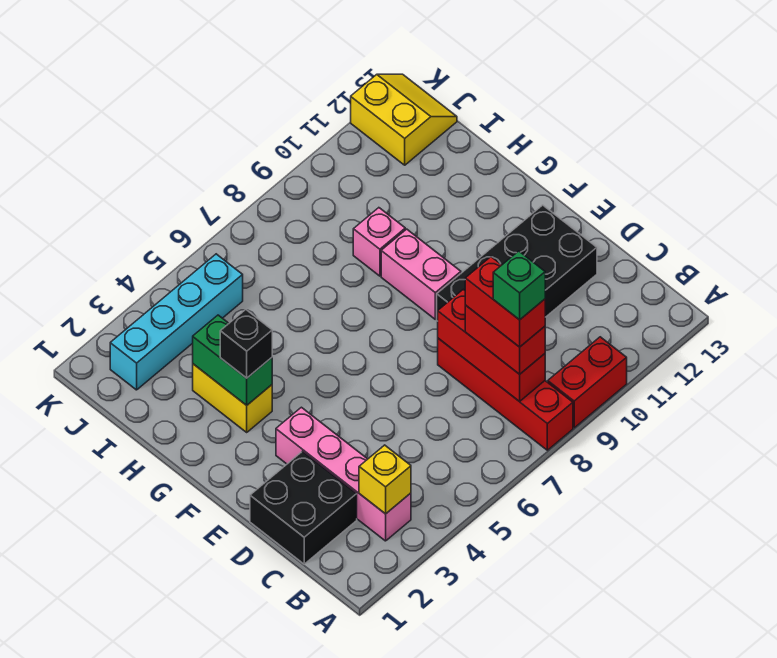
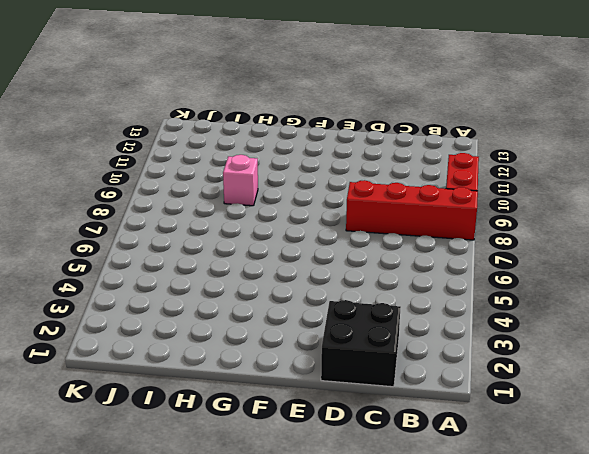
none -> pink 1x4 brick [276,407,411,541]
none -> black 2x4 brick [437,205,597,321]
none -> pink 1x2 brick [381,229,461,319]

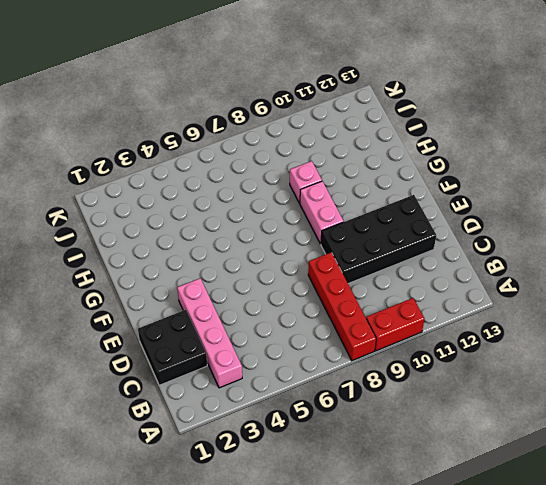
none -> yellow 1x2 brick [193,364,272,432]
none -> cyan 1x4 brick [110,254,243,390]
none -> yellow 2x2 slope [351,74,457,165]

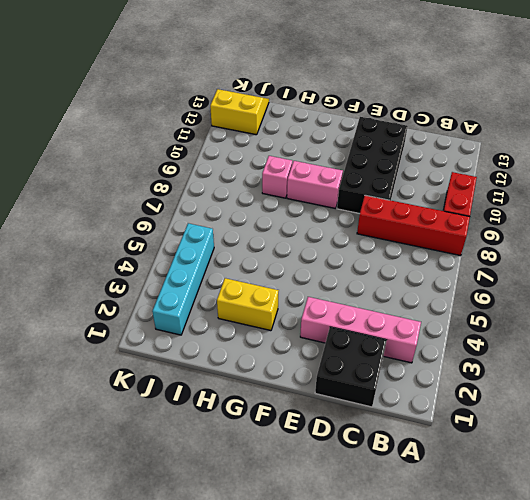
none -> yellow 1x1 brick [359,445,411,514]
none -> red 1x3 brick [438,290,545,402]
none -> green 1x2 brick [193,315,272,405]

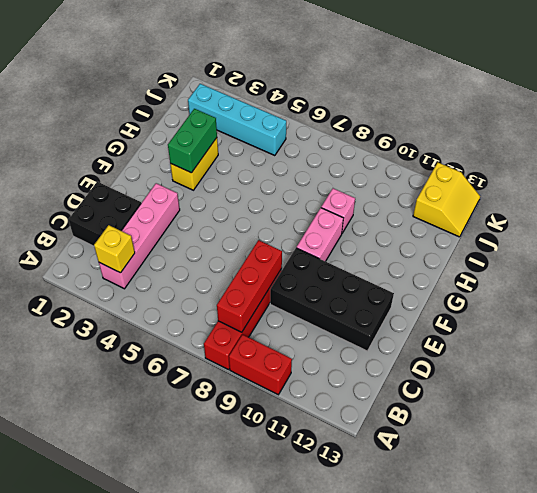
none -> red 1x2 brick [465,305,545,374]
none -> black 1x1 brick [220,310,272,378]
none -> red 1x2 brick [465,257,545,347]

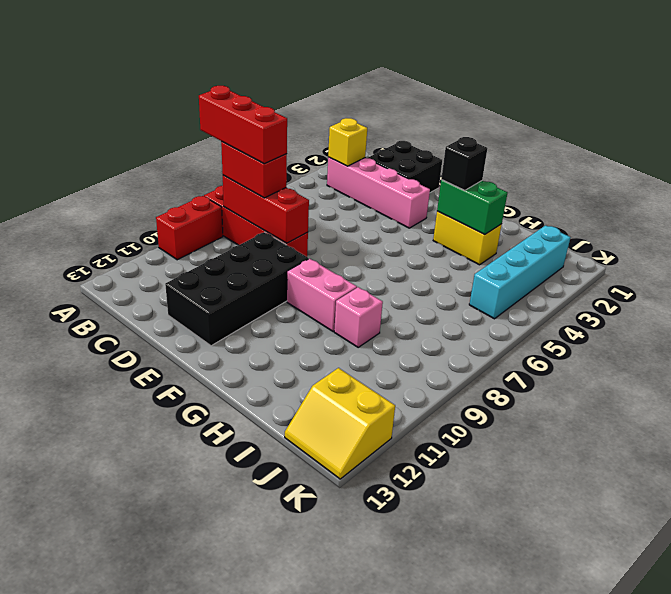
red 1x3 brick [199,86,287,164] -> red 1x2 brick [465,257,545,347]
none -> green 1x1 brick [493,251,545,320]

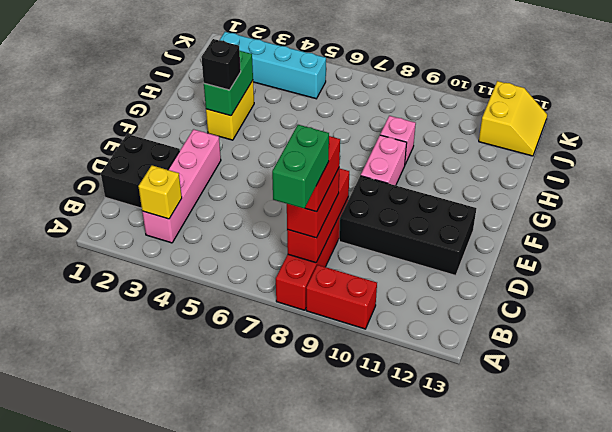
green 1x2 brick [272,125,329,208] -> green 1x1 brick [493,251,545,320]

